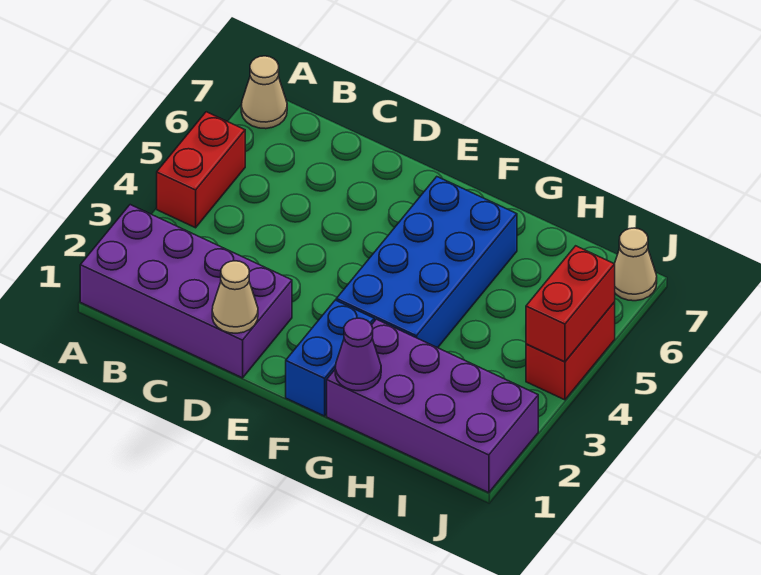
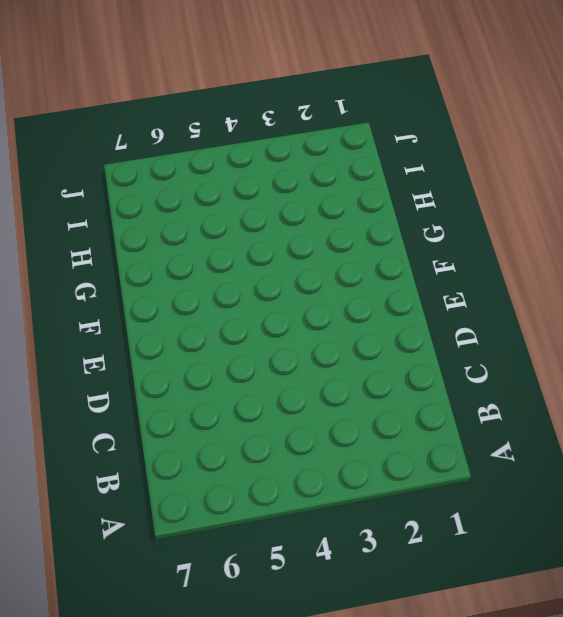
none -> purple 2x4 brick [80,205,292,378]
none -> red 1x2 brick [157,112,245,228]

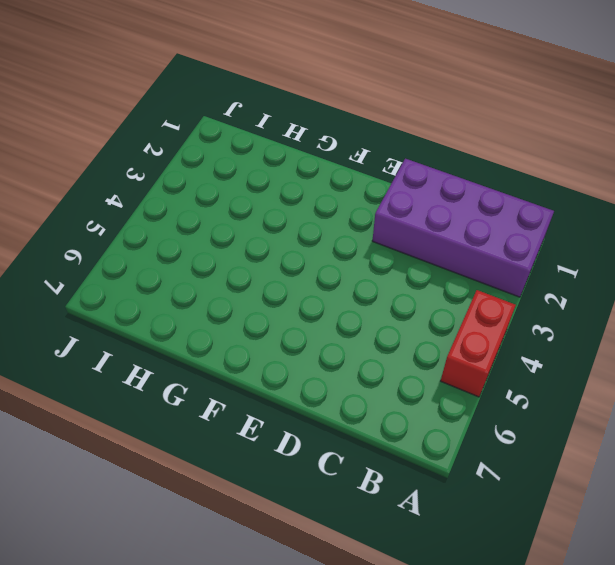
none -> tan 1x1 cone [241,56,287,129]
none -> blue 1x2 brick [286,300,374,416]

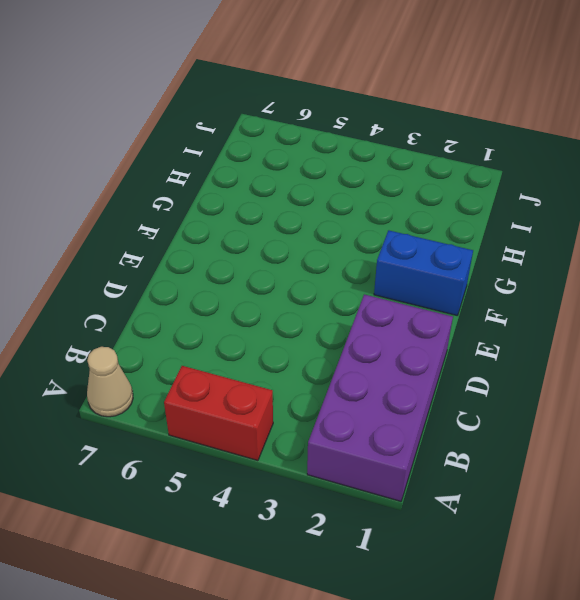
none -> blue 2x4 brick [336,177,517,348]
none -> purple 2x4 brick [327,319,538,493]

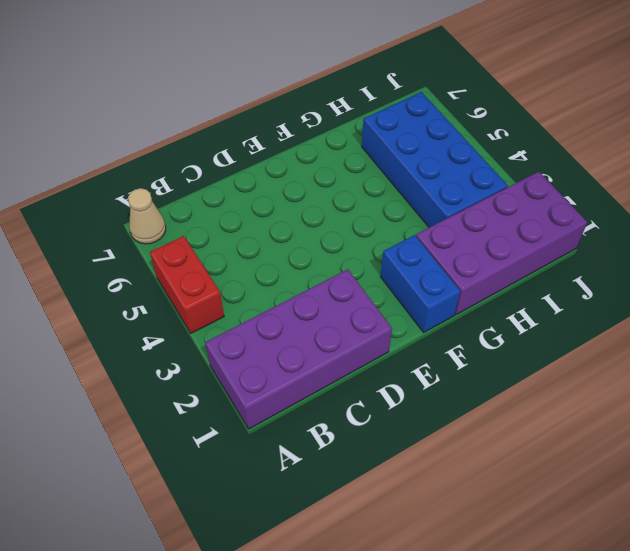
blue 2x4 brick [362,92,508,227] -> blue 2x4 brick moved to [336,177,517,348]
none -> red 1x2 brick [526,302,615,400]
none -> tan 1x1 cone [615,228,657,301]

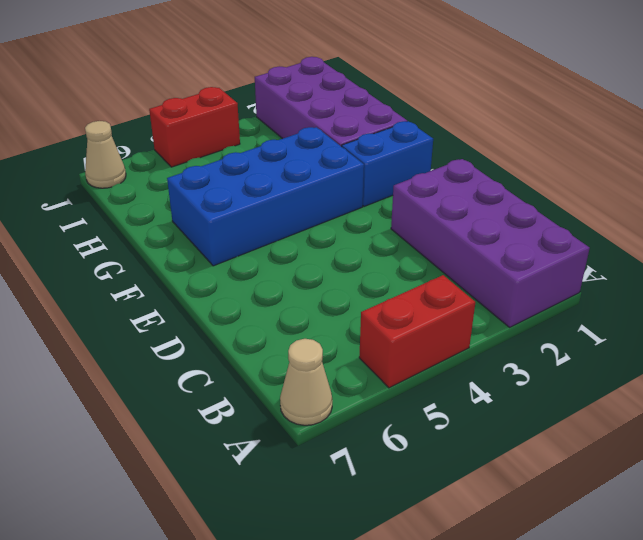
none -> tan 1x1 cone [212,261,258,333]
none -> purple 1x1 cone [335,318,381,391]

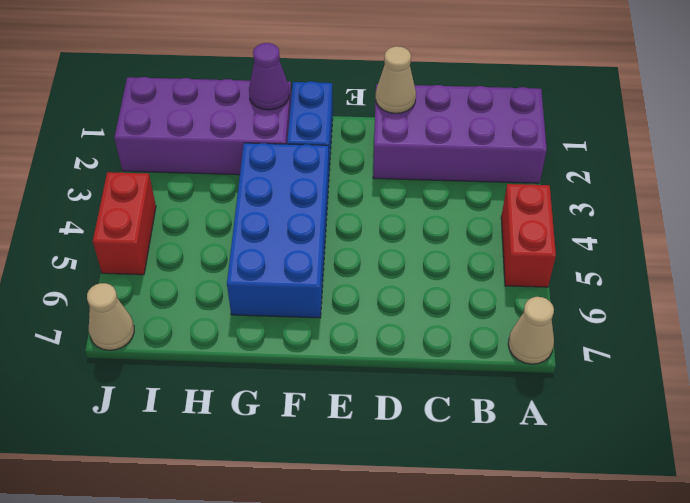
none -> red 1x2 brick [526,246,615,362]

